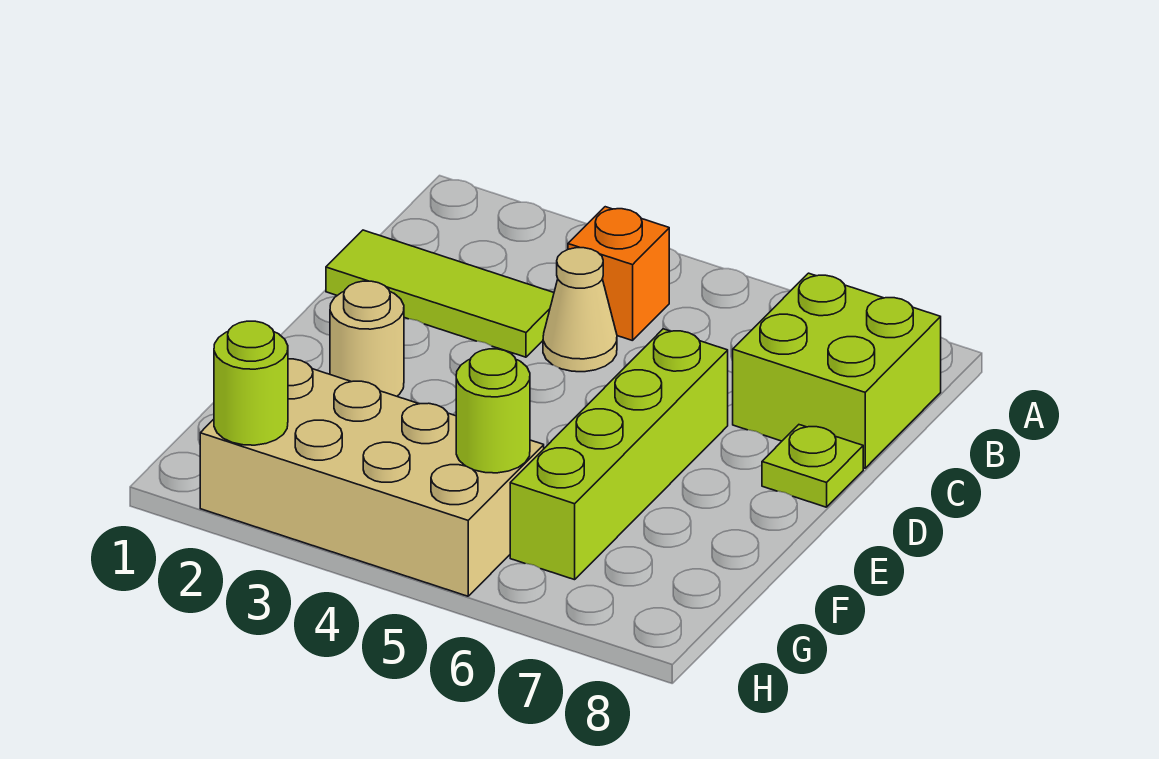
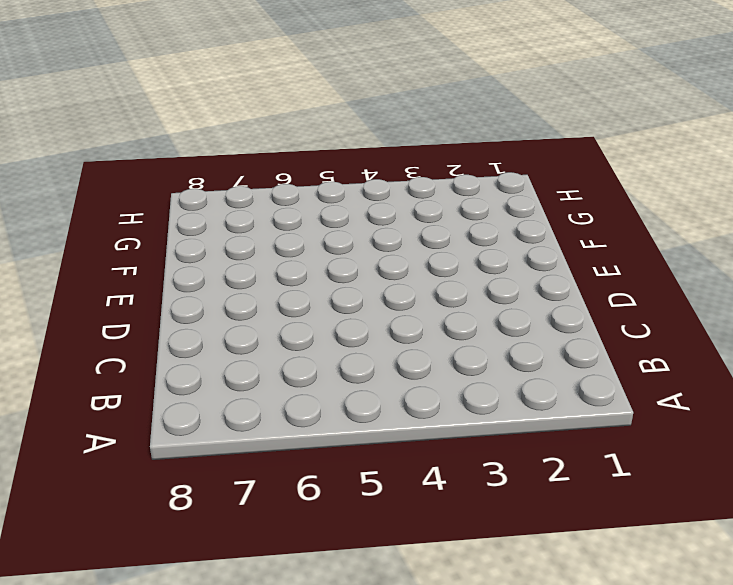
none -> orange 1x1 brick [568,207,669,341]
none -> lime 2x2 brick [733,273,941,468]

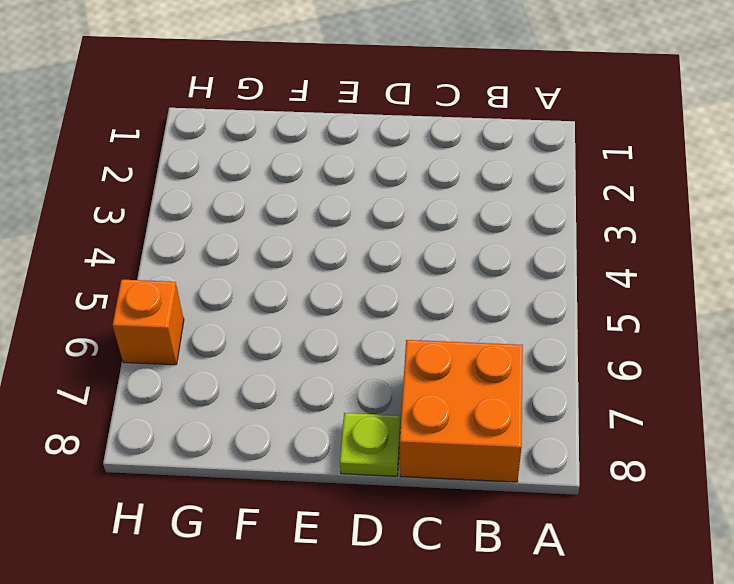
orange 2x2 brick [400,340,523,482] -> lime 2x2 brick [733,273,941,468]
orange 1x1 brick [113,280,184,365] -> orange 1x1 brick moved to [568,207,669,341]
none -> lime 1x3 tile [326,230,554,357]
none -> tan 1x1 cone [543,248,617,372]

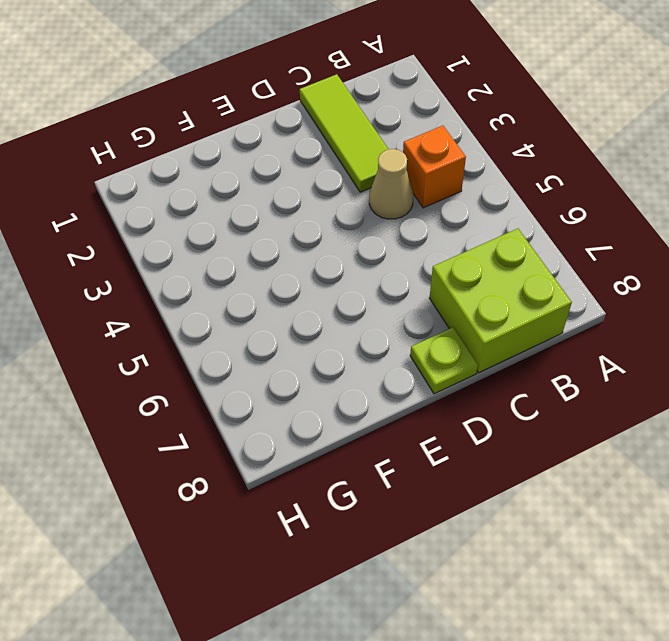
none -> lime 1x4 brick [510,329,728,580]
none -> tan 1x1 round brick [330,281,404,396]

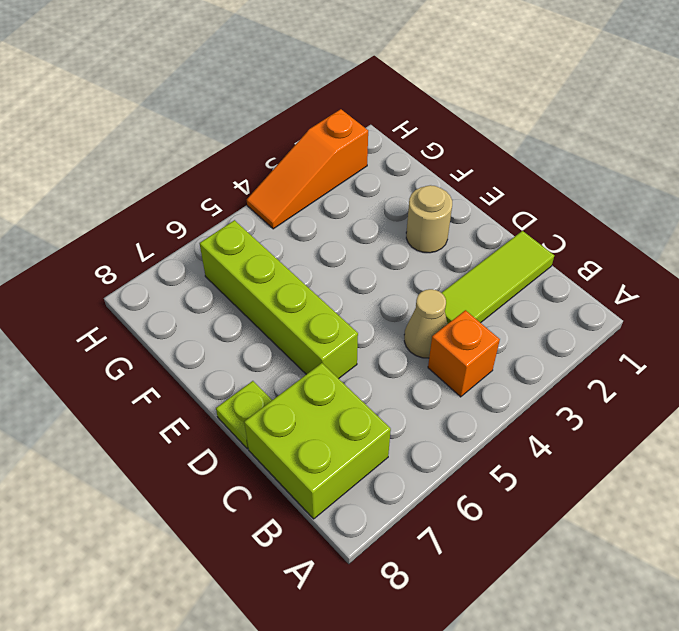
orange 1x3 slope [247,109,368,229] -> tan 2x4 brick [200,359,544,596]
none -> lime 1x1 round brick [456,349,530,473]
none -> lime 1x1 round brick [214,321,288,445]

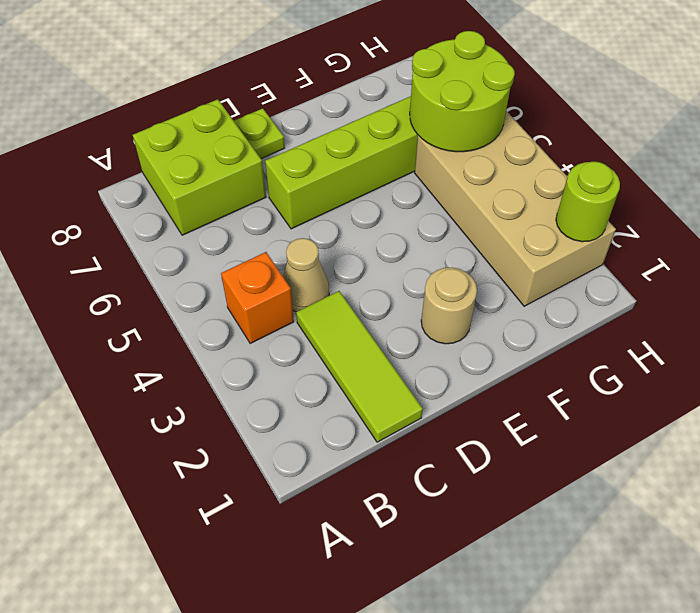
lime 2x2 round brick [410,31,515,152] -> lime 1x1 round brick [456,349,530,473]

